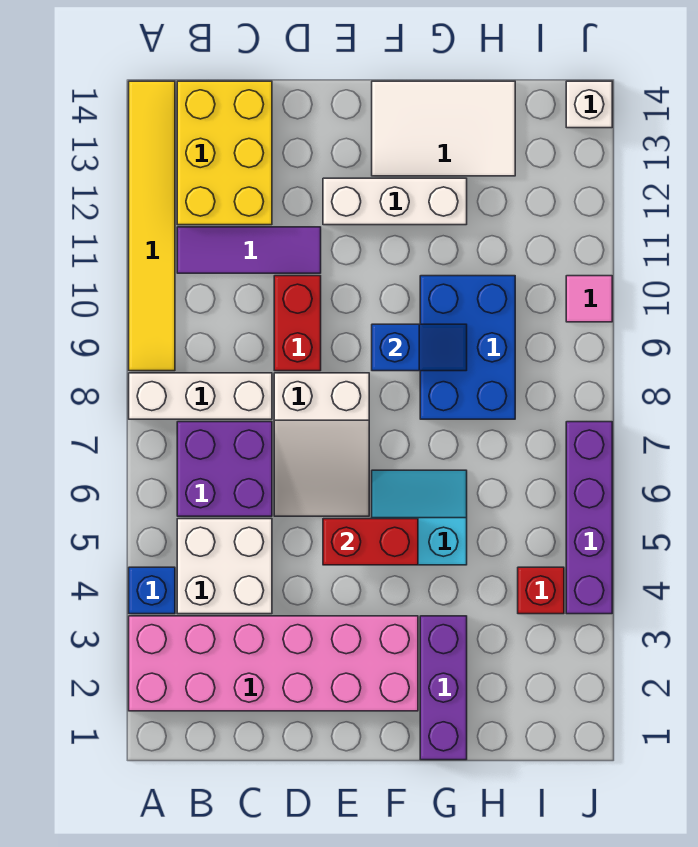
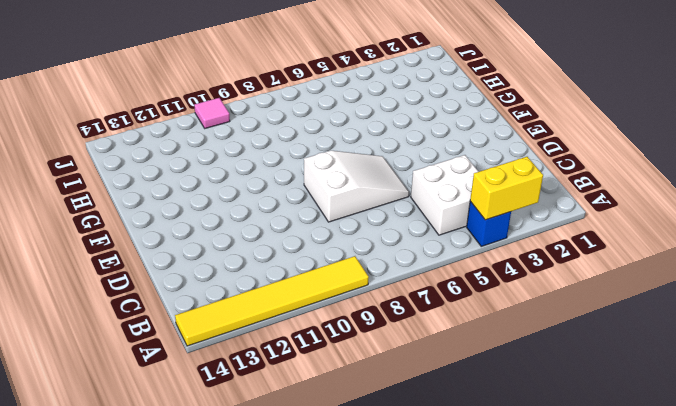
yellow 1x2 brick [470,157,543,220] -> none
none -> pink 2x6 brick [129,616,418,711]
none -> white 1x3 brick [129,373,272,419]
none -> purple 2x2 brick [177,422,272,516]

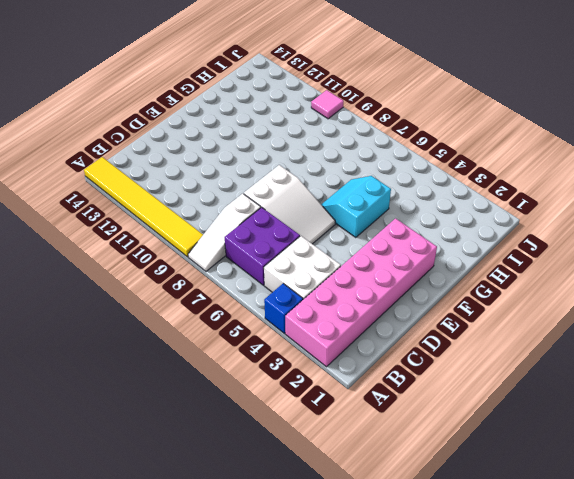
white 1x3 slope [188,194,261,271] -> white 1x3 brick [129,373,272,419]
none -> purple 1x3 tile [177,227,321,273]
none -> yellow 2x3 brick [177,81,272,225]
none -> red 1x2 brick [274,276,321,371]

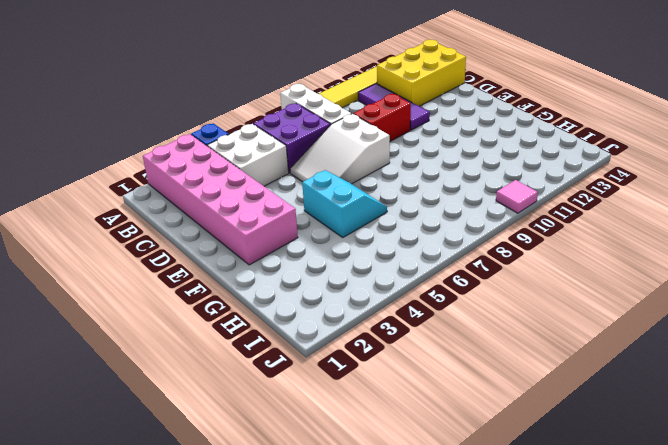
none -> white 1x3 brick [323,178,467,225]
none -> white 2x3 tile [372,81,515,176]
none -> purple 1x3 brick [420,616,467,760]

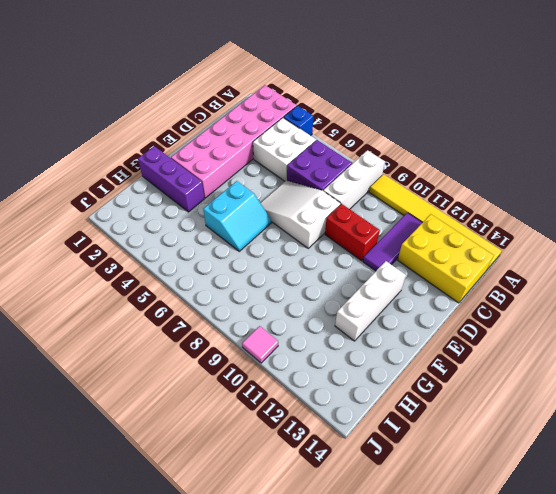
none -> white 2x3 tile [372,81,515,176]
none -> blue 2x3 brick [420,276,515,419]
none -> red 1x1 brick [518,567,564,614]

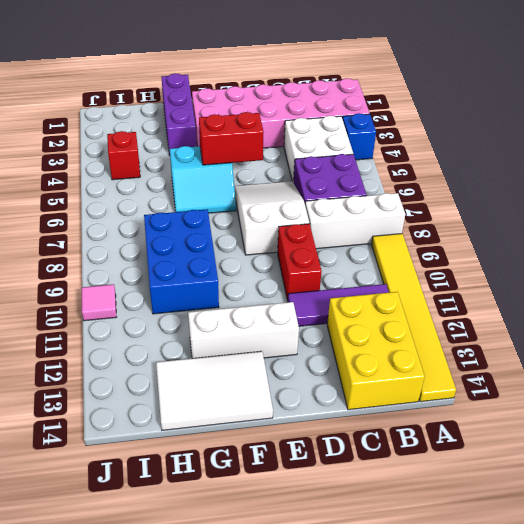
none -> purple 1x4 brick [566,422,612,614]
none -> white 1x1 brick [566,81,612,128]
none -> blue 1x2 slope [372,324,467,371]

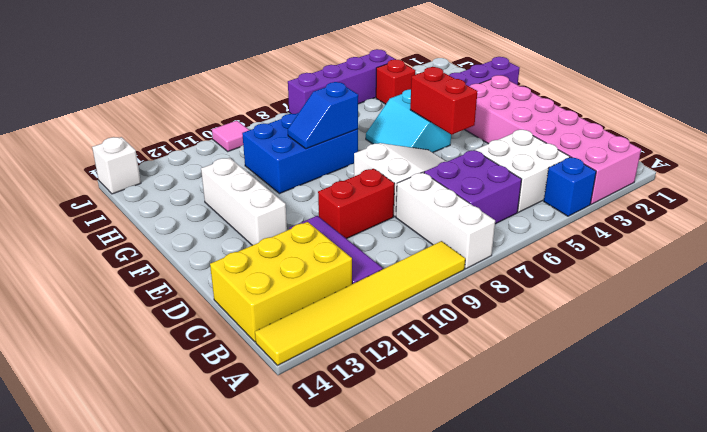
blue 1x2 slope [288,82,358,149] -> blue 1x2 slope turned to [372,324,467,371]
none -> white 2x3 tile [372,81,515,176]

